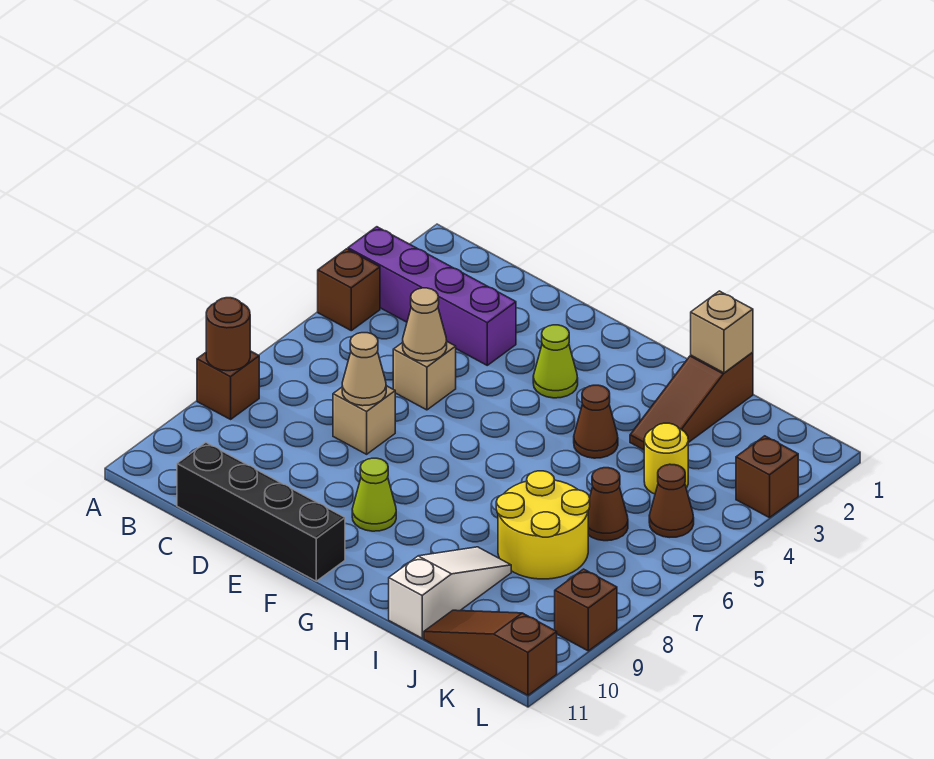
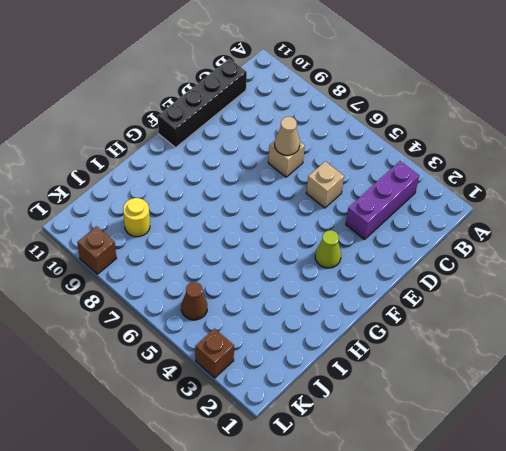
purple 1x3 brick [346,161,419,239] -> purple 1x4 brick [348,227,516,365]
yellow 1x1 round brick [123,198,150,237] -> yellow 1x1 round brick moved to [644,423,688,494]
none -> brown 1x1 brick [318,249,380,331]
none -> brown 1x1 brick [197,351,259,419]
none -> lime 1x1 cone [352,458,396,531]

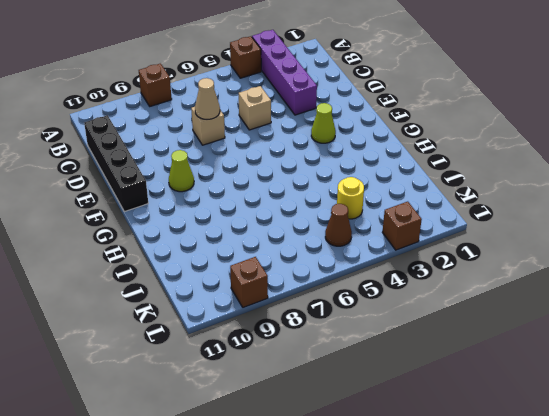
none -> brown 1x1 cone [574,385,618,458]
none -> brown 1x3 slope [630,352,753,450]
none -> yellow 2x2 round brick [496,471,590,579]

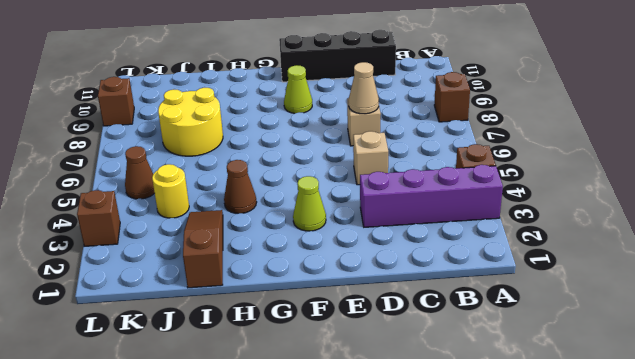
none -> white 1x3 slope [389,547,511,638]
none -> brown 1x1 cone [588,468,628,541]
none -> brown 1x3 slope [424,610,557,695]

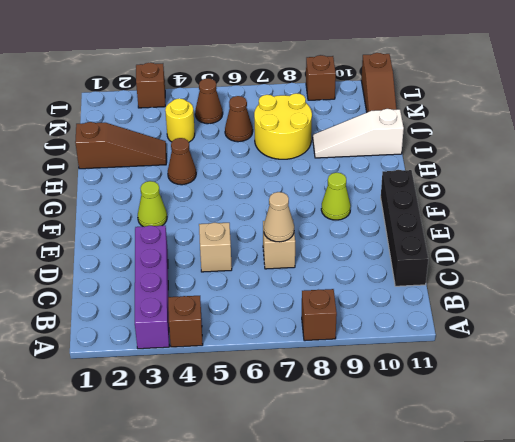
none -> brown 1x1 round brick [206,298,250,371]
none -> tan 1x1 cone [403,288,447,361]
none -> tan 1x1 brick [691,291,753,373]

